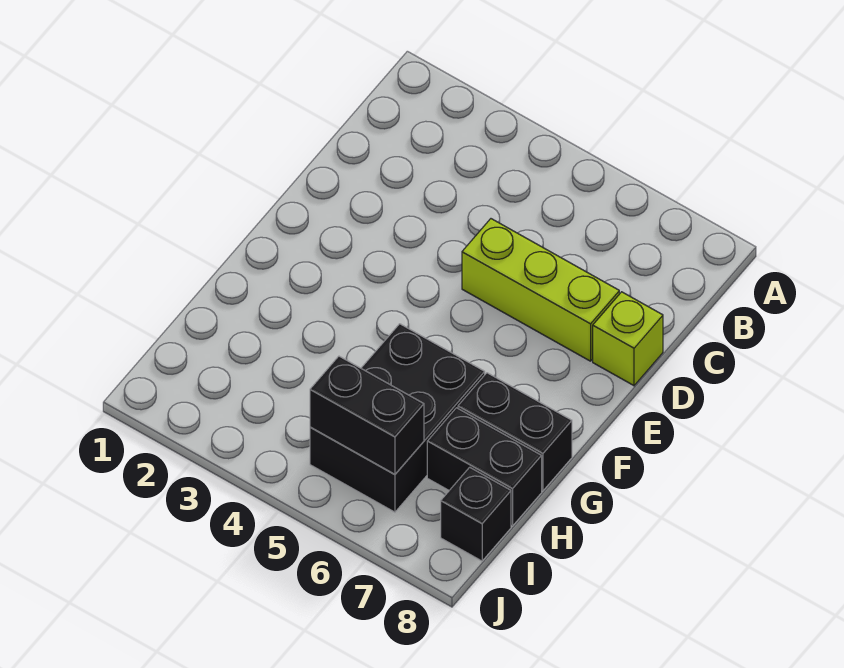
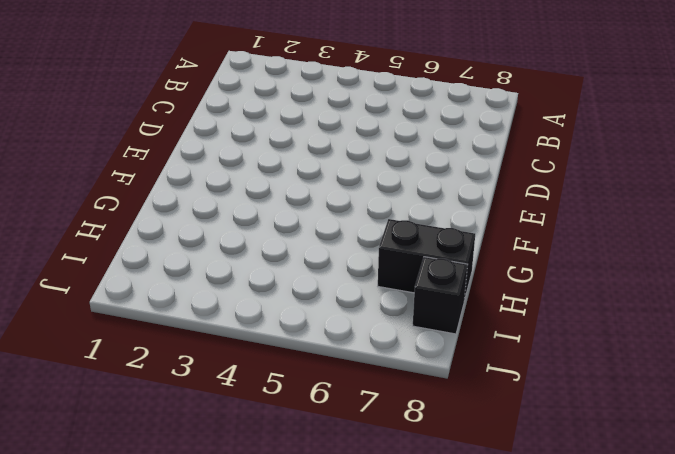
none -> lime 1x3 brick [462,219,619,361]
none -> lime 1x1 brick [593,292,663,386]

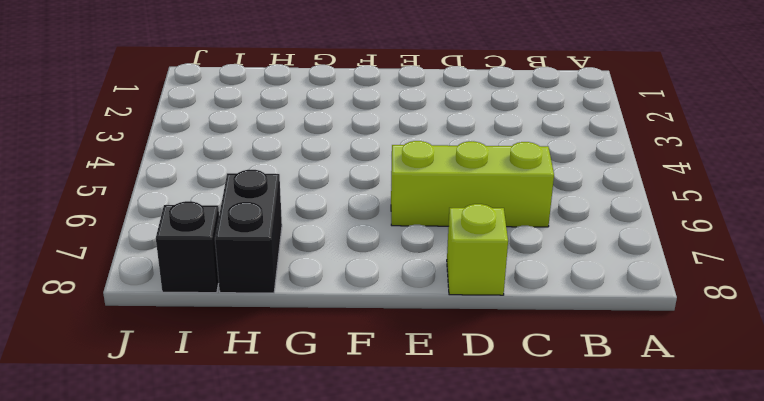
lime 1x3 brick [391,141,554,227] -> lime 1x3 brick turned to [462,219,619,361]
none -> black 2x3 brick [310,324,485,512]
none -> black 1x2 brick [458,373,572,491]

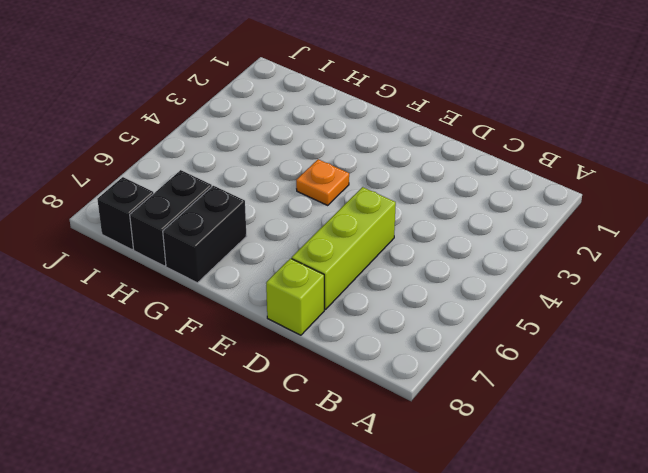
orange 1x1 plate [296,159,349,205] -> none
none -> black 2x3 brick [310,324,485,512]
none -> black 1x2 brick [310,356,424,474]

